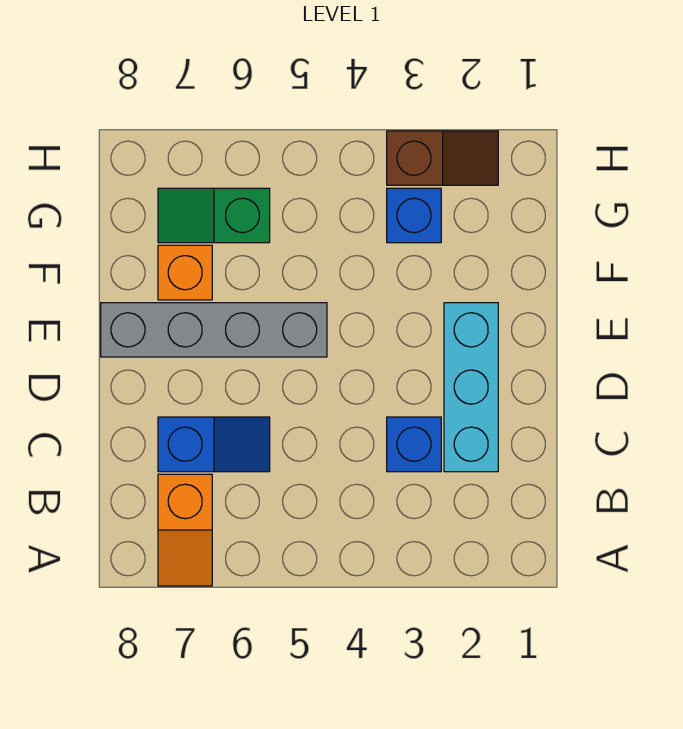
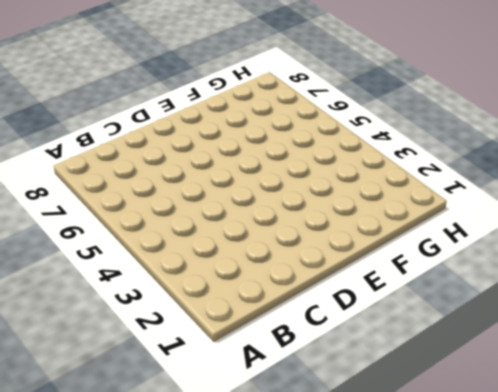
none -> orange 1x2 slope [158,474,212,586]
none -> cyan 1x3 brick [444,303,498,472]

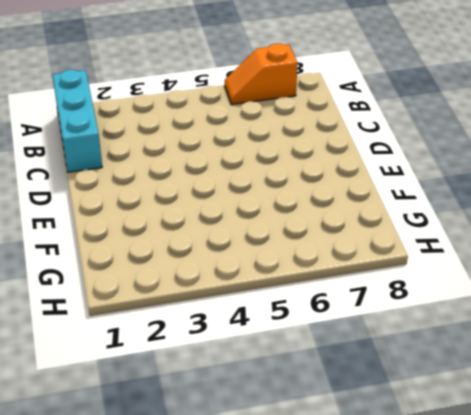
cyan 1x3 brick [53,70,102,172] -> cyan 1x3 brick moved to [444,303,498,472]
orange 1x2 slope [225,44,298,104] -> orange 1x2 slope turned to [158,474,212,586]
none -> blue 1x1 brick [387,417,441,472]
none -> blue 1x2 slope [158,417,270,472]

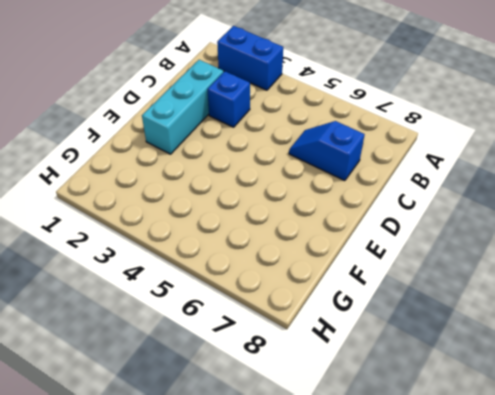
blue 1x2 brick [217,26,283,90] -> none
none -> orange 1x2 slope [158,474,212,586]
none -> grey 1x4 brick [101,303,327,357]

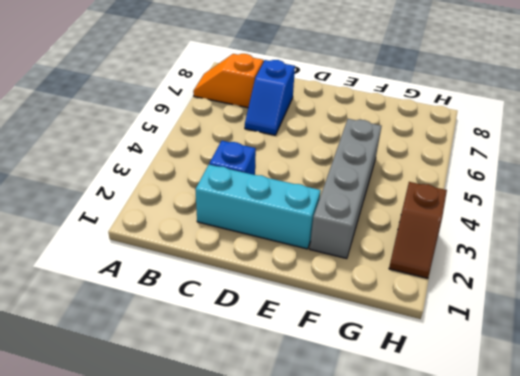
grey 1x4 brick [310,119,381,259] -> grey 1x4 brick moved to [101,303,327,357]
none -> orange 1x1 brick [158,245,212,300]
none -> blue 1x1 brick [387,188,441,243]

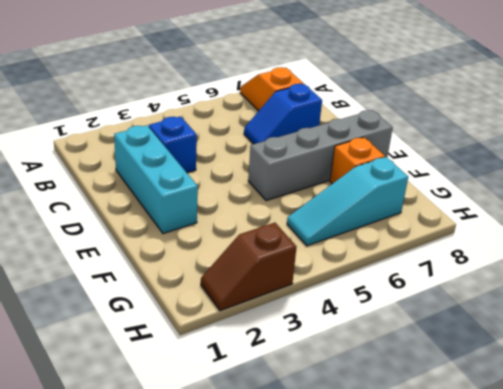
cyan 1x3 slope [287,157,408,246] -> green 1x2 slope [158,188,270,243]
none -> blue 1x1 brick [387,188,441,243]

